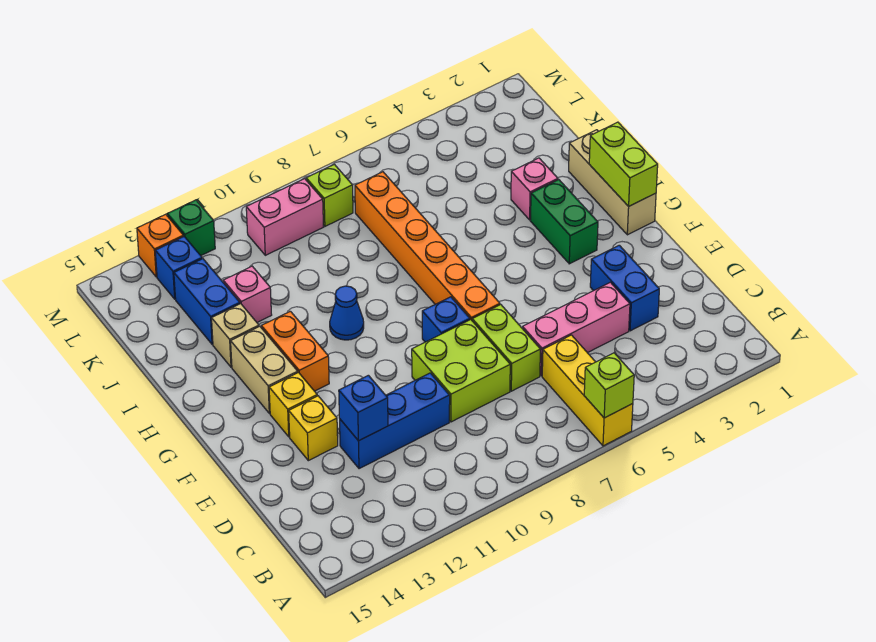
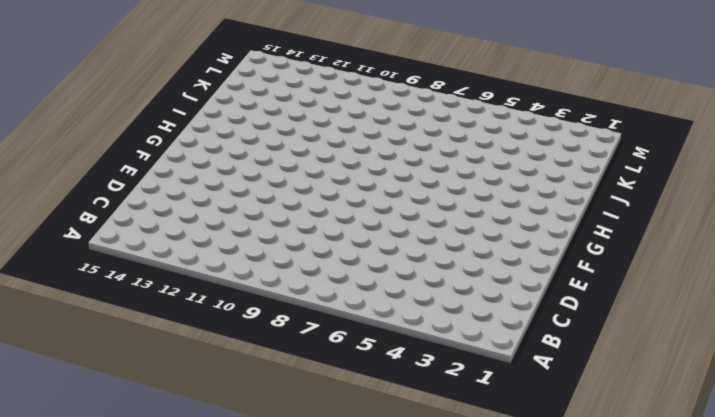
none -> yellow 1x3 brick [542,335,633,446]
none -> blue 1x2 brick [590,245,659,331]
none -> pink 1x3 brick [523,282,630,376]

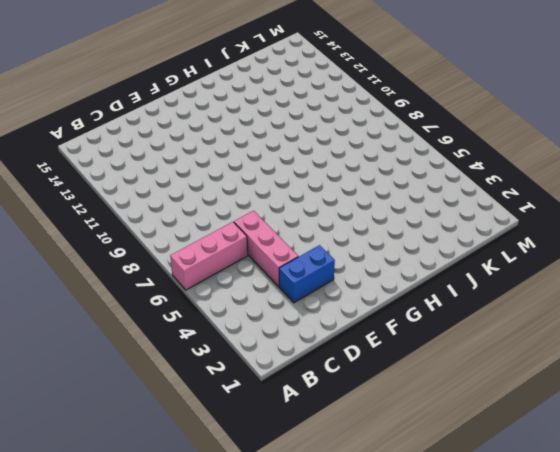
pink 1x3 brick [170,222,248,290] -> yellow 1x3 brick [542,335,633,446]
none -> lime 1x2 brick [472,305,541,391]
none -> lime 2x2 brick [412,320,510,422]
none -> blue 1x3 brick [340,373,450,469]

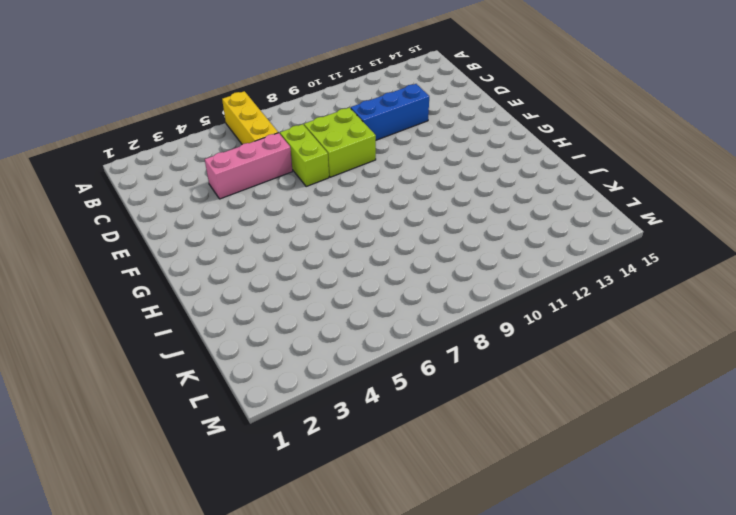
none -> blue 1x2 brick [590,245,659,331]
none -> yellow 1x1 brick [289,396,338,461]
none -> orange 1x6 brick [355,172,500,320]

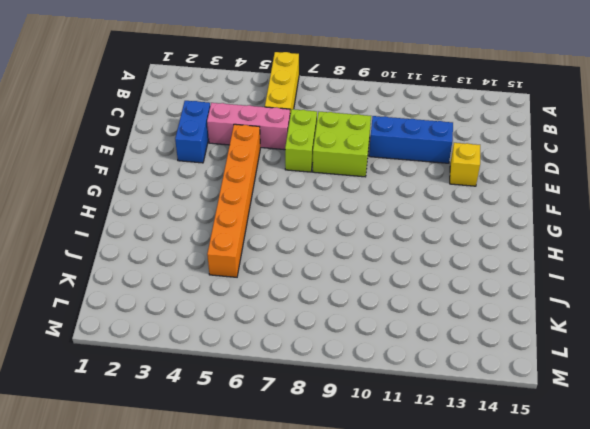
orange 1x6 brick [207,124,260,277] -> orange 1x6 brick moved to [355,172,500,320]
none -> blue 1x1 brick [422,297,470,342]
none -> yellow 1x1 brick [269,373,317,437]
none -> tan 1x3 brick [569,130,656,235]

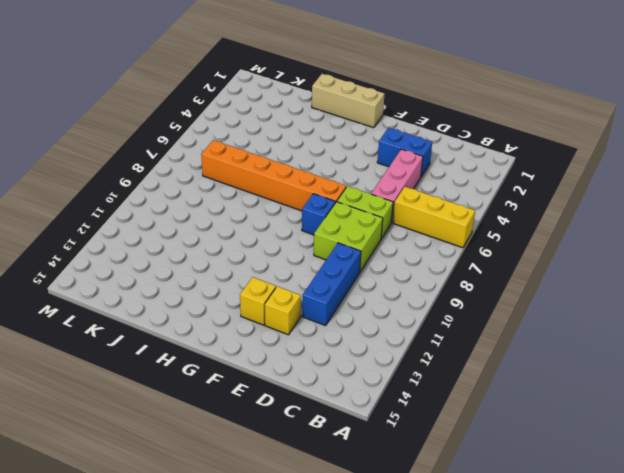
none -> green 1x2 brick [531,180,598,264]
none -> orange 1x2 brick [261,311,329,391]
none -> tan 1x2 brick [231,326,298,414]

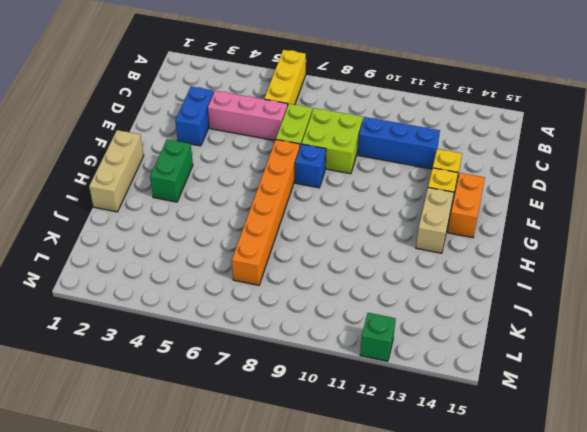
orange 1x2 brick [448,173,485,238] -> orange 1x2 brick moved to [261,311,329,391]
none -> blue 1x1 cone [330,286,364,340]
none -> pink 1x1 brick [511,158,558,220]
none -> tan 1x1 brick [212,304,259,367]

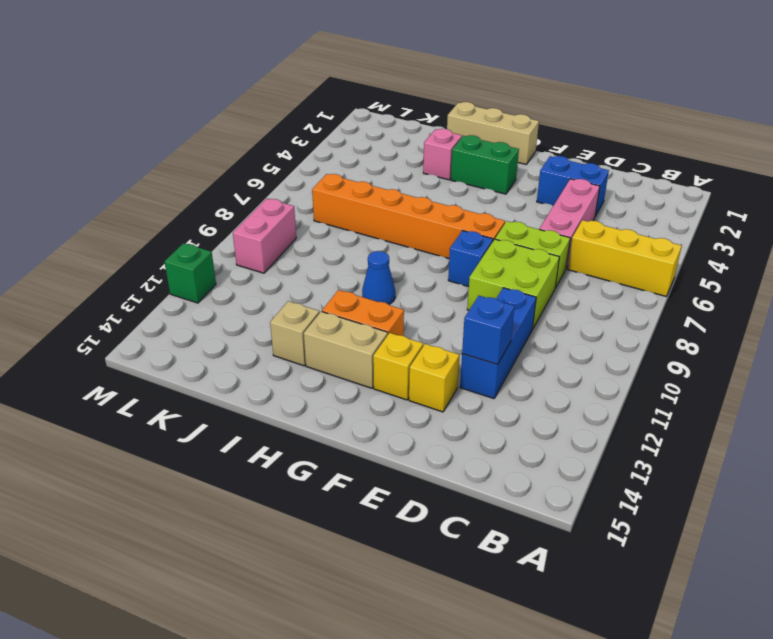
none -> pink 1x1 brick [223,266,272,322]
none -> blue 1x2 brick [174,259,240,344]
none -> lime 1x1 brick [306,164,353,226]

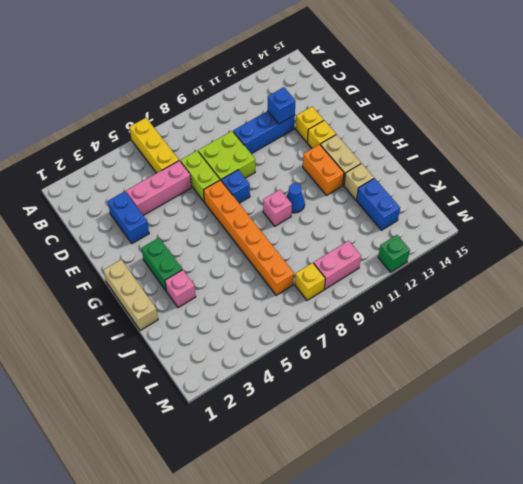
pink 1x1 brick [263,190,292,226] -> pink 1x1 brick moved to [223,266,272,322]
yellow 1x1 brick [295,263,325,300] -> lime 1x1 brick [306,164,353,226]
none -> blue 1x1 brick [155,237,202,299]
none -> orange 1x1 brick [137,214,184,277]
none -> lime 1x1 brick [584,353,634,418]

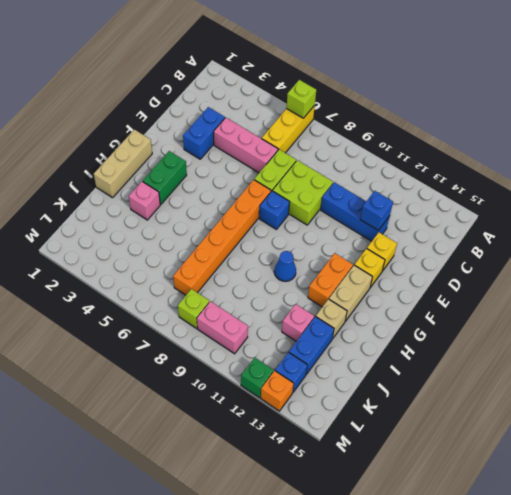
none -> lime 1x2 brick [589,122,658,206]

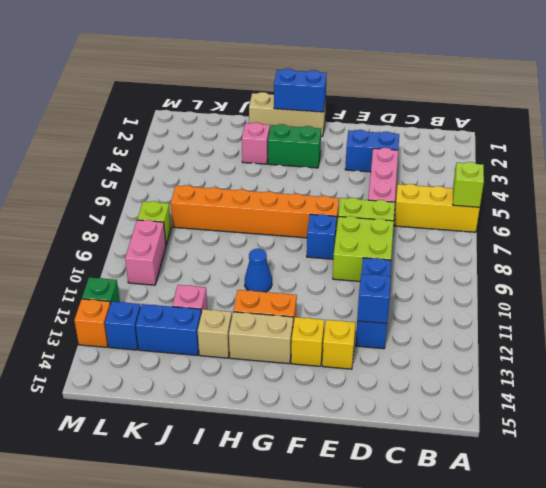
blue 1x2 brick [274,69,327,112] -> lime 1x2 brick [589,122,658,206]

